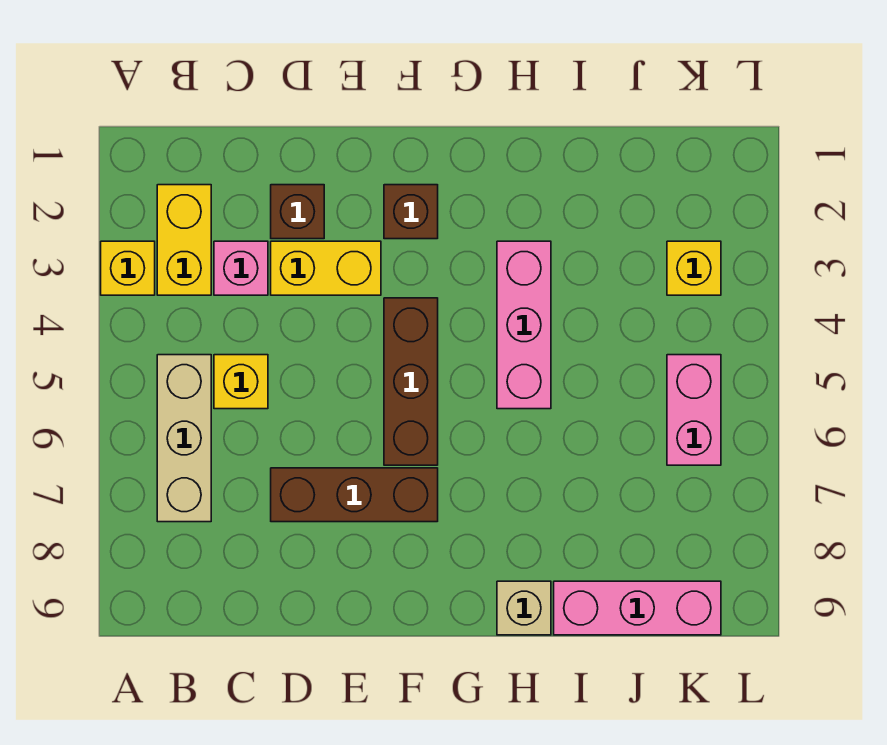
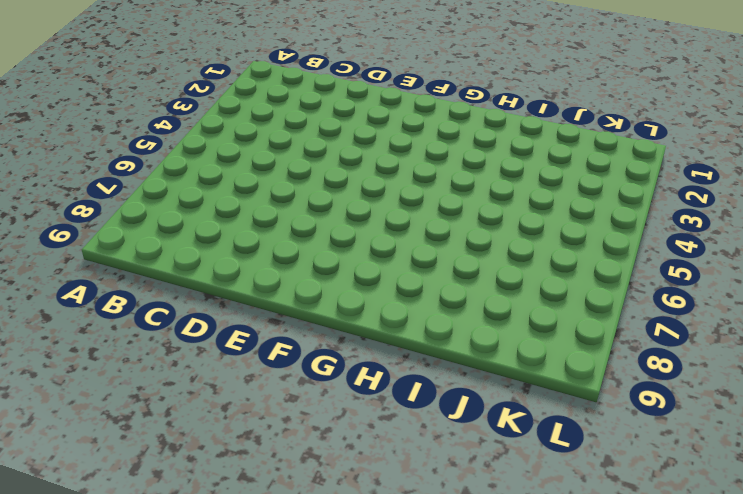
none -> yellow 1x1 brick [101,241,155,295]
none -> yellow 1x2 brick [157,185,211,295]
none -> tan 1x3 brick [157,355,211,522]

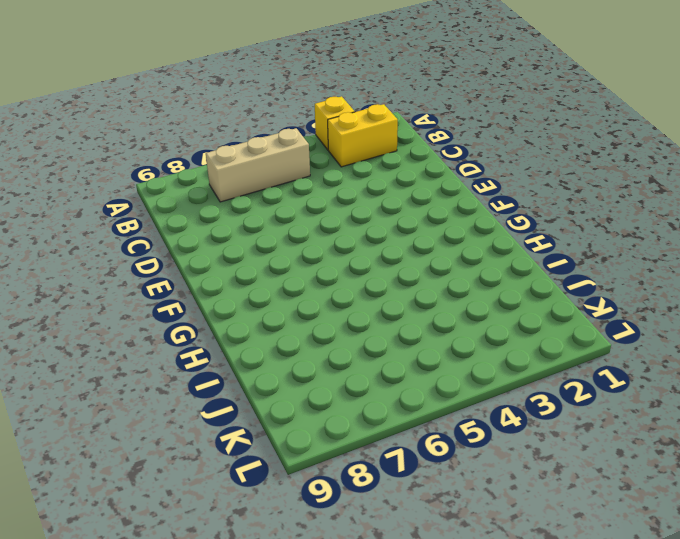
none -> pink 1x1 brick [214,241,268,295]
none -> yellow 1x1 brick [214,355,268,409]
none -> brown 1x1 brick [271,185,324,239]

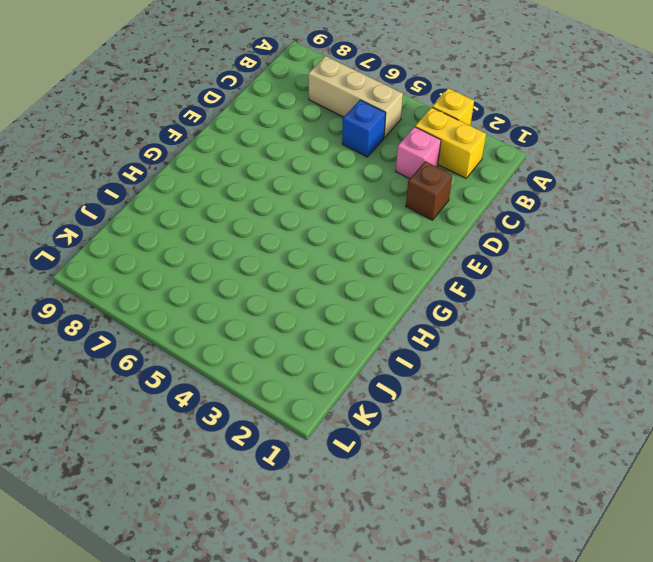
blue 1x1 brick [342,100,386,157] -> yellow 1x1 brick [214,355,268,409]
none -> yellow 1x2 brick [271,241,381,295]
none -> brown 1x3 brick [271,468,438,522]
none -> brown 1x1 brick [384,185,438,239]

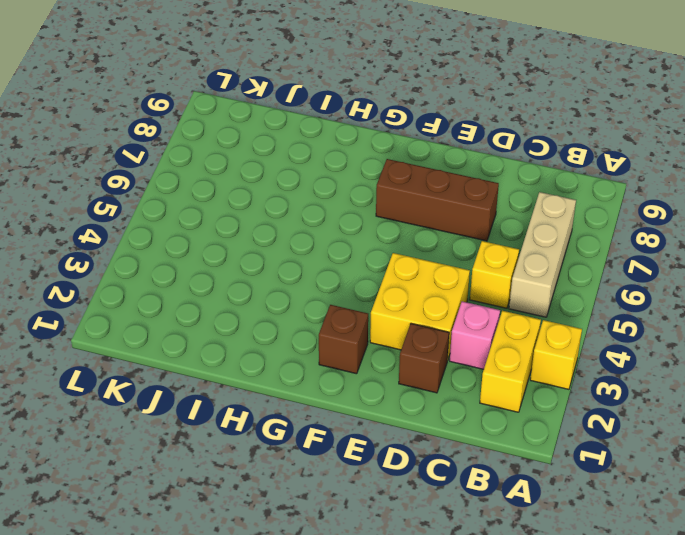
yellow 2x2 brick [370,253,470,361] -> yellow 1x2 brick [271,241,381,295]
none -> brown 1x3 brick [384,298,438,465]
none -> pink 1x3 brick [497,241,551,409]
none -> tan 1x1 brick [497,581,551,635]

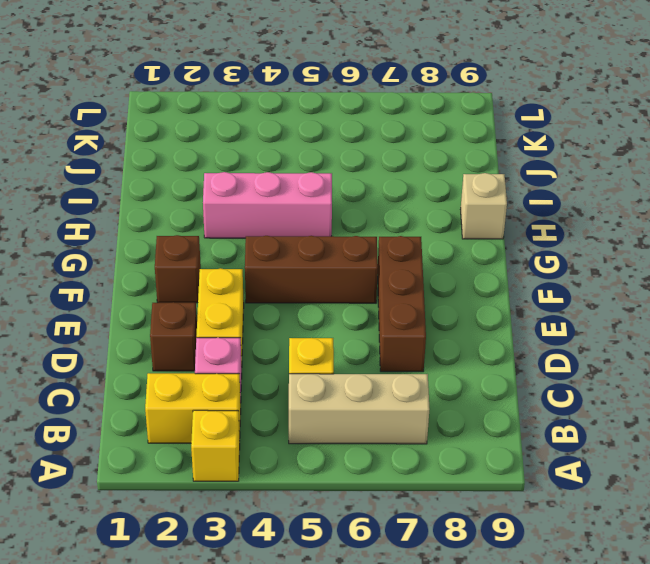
none -> pink 1x3 brick [554,581,721,635]
none -> yellow 1x1 brick [667,241,721,295]
none -> pink 1x2 brick [667,355,721,465]

